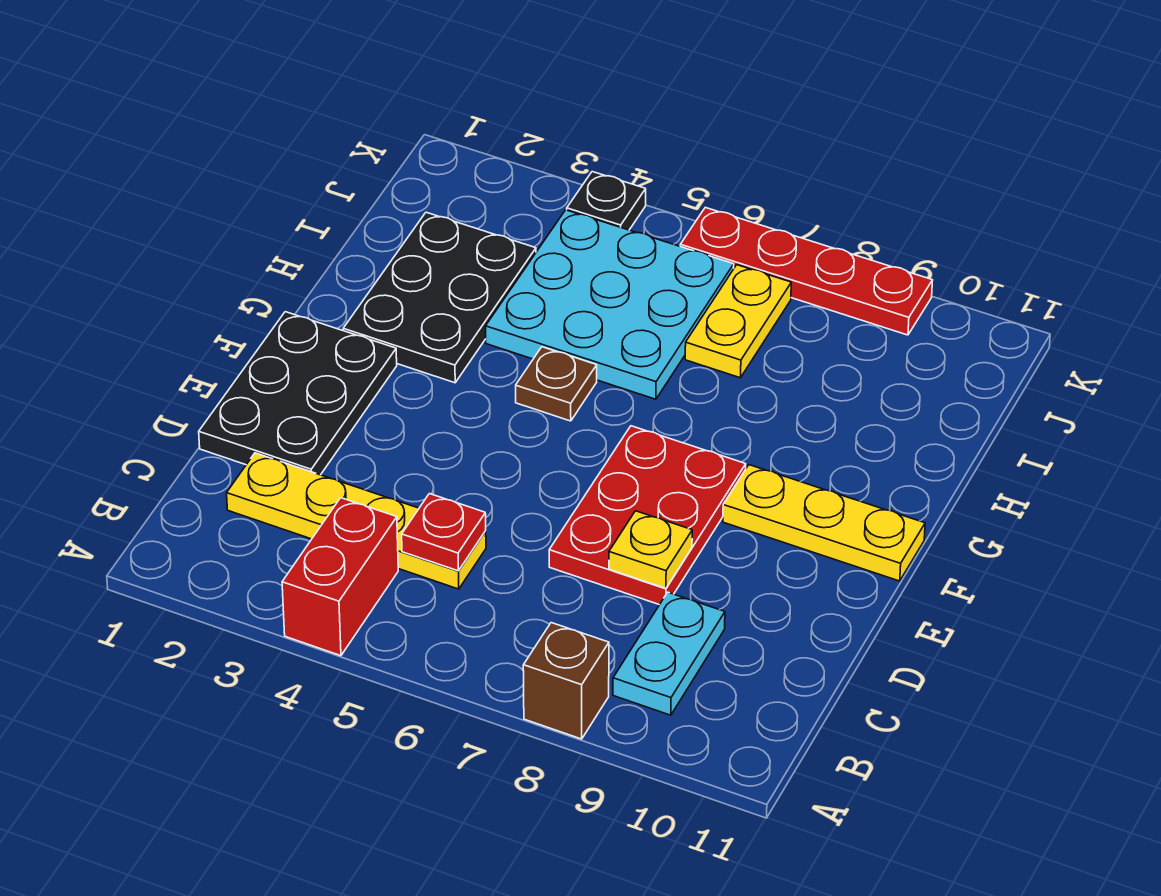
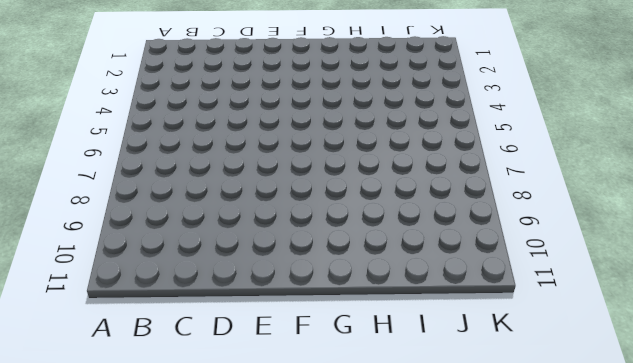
none -> red 1x2 brick [282,498,398,656]
none -> brown 1x1 brick [523,623,609,739]
none -> cyan 1x2 plate [613,592,725,715]

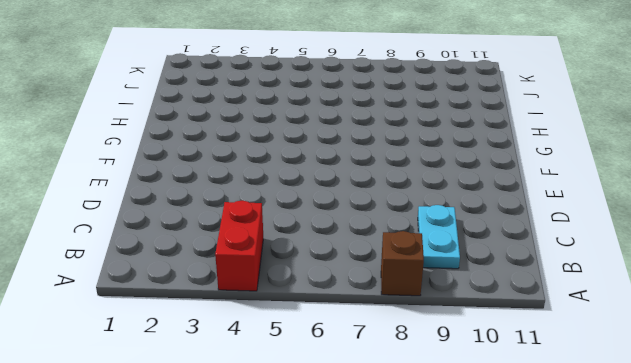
none -> yellow 1x4 plate [227,453,486,589]
none -> black 2x3 plate [199,312,397,475]
none -> red 2x3 plate [549,426,746,605]

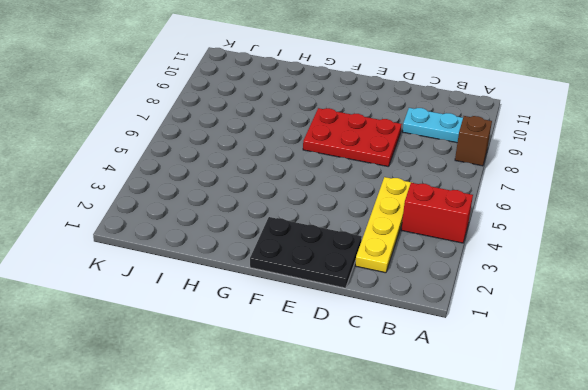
none -> yellow 1x3 plate [723,465,925,581]
none -> black 2x3 plate [343,212,536,383]
none -> brown 1x1 plate [516,347,597,421]

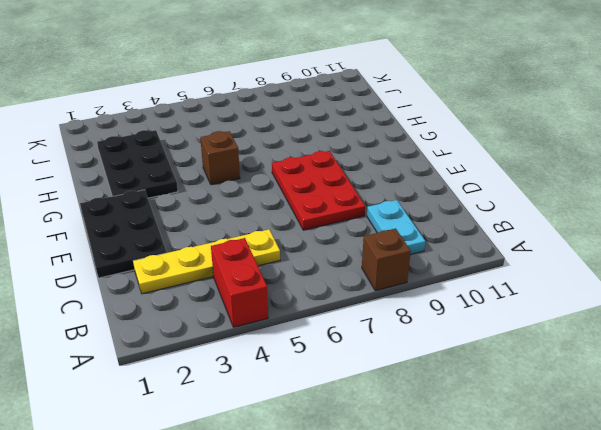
brown 1x1 brick [200,131,240,185] -> brown 1x1 plate [516,347,597,421]
none -> yellow 1x3 plate [723,465,925,581]
none -> cyan 3x3 plate [486,210,734,399]
none -> yellow 1x2 plate [685,265,791,378]

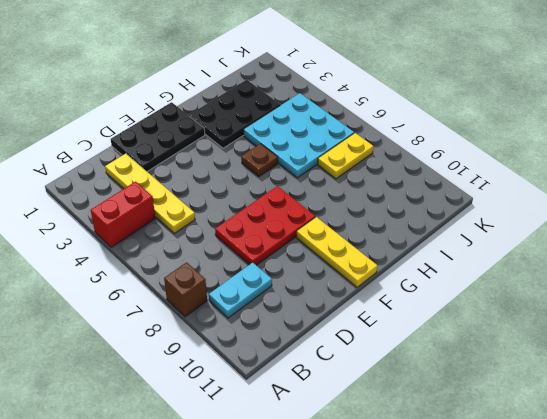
none -> black 1x1 plate [567,172,646,230]
none -> red 1x4 plate [680,207,933,335]
none -> red 1x1 plate [402,494,486,571]

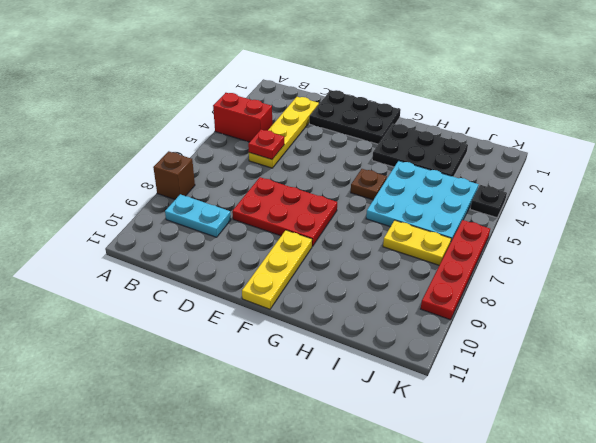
none -> yellow 1x1 plate [609,511,692,588]

